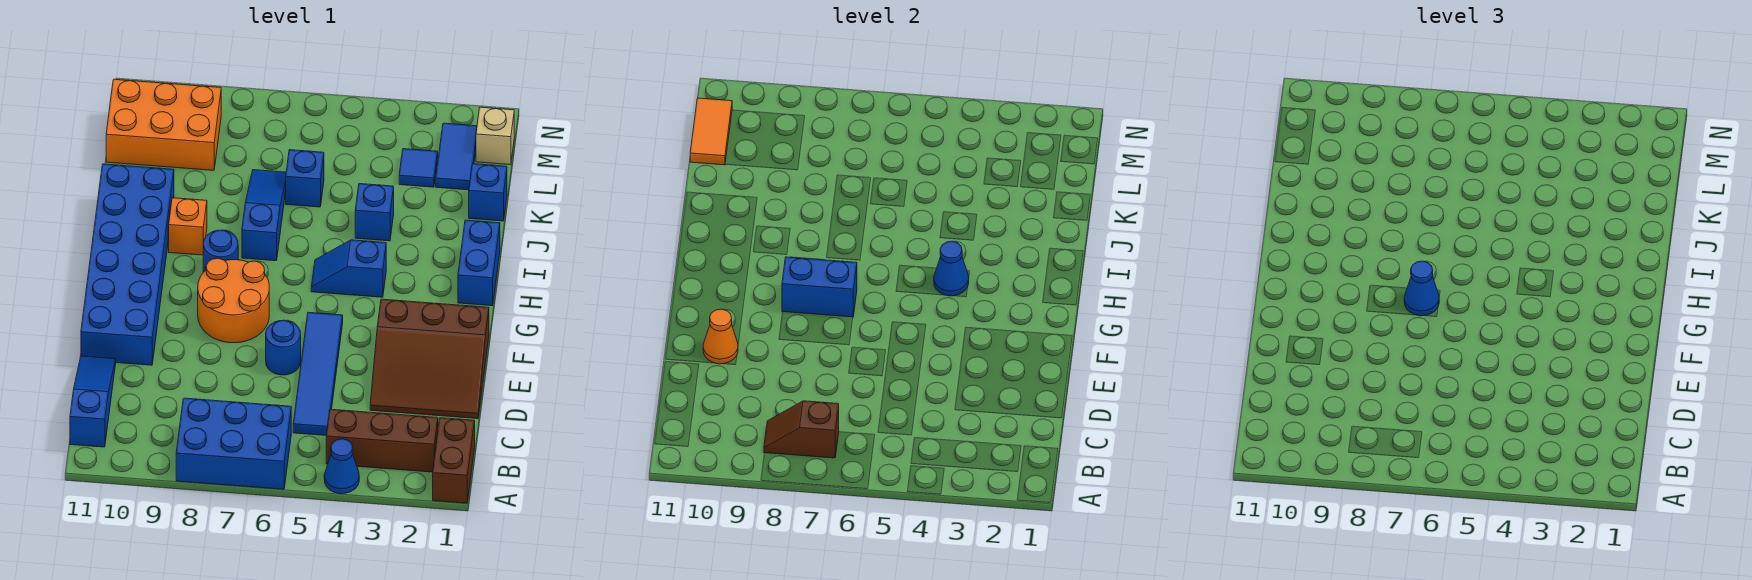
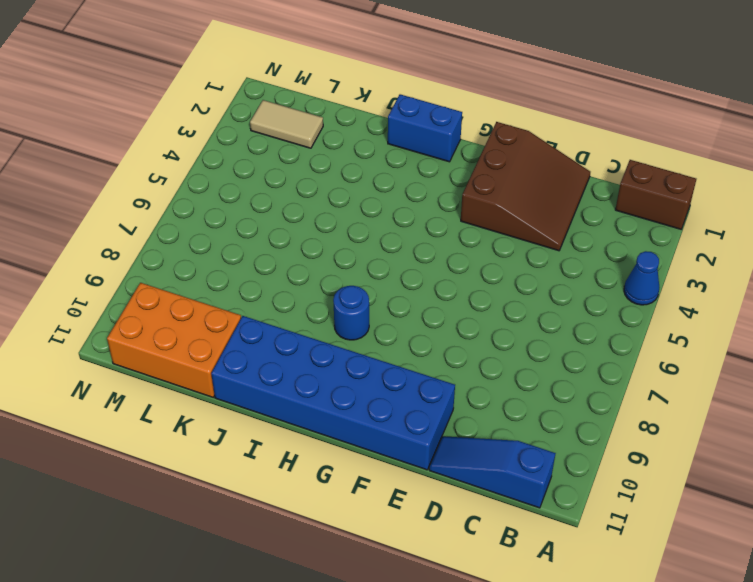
orange 2x3 brick [107,283,241,397] -> orange 2x3 brick turned to [106,79,221,170]
tan 1x2 tile [250,100,323,148] -> blue 1x2 tile [436,123,477,190]
none -> blue 2x3 brick [176,398,291,489]
none -> brown 1x3 brick [326,409,438,472]
none -> blue 1x4 tile [293,312,343,435]

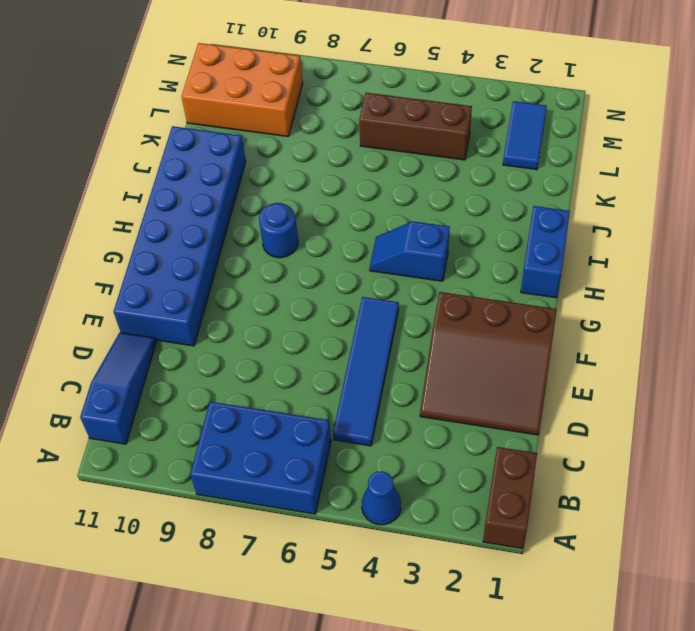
brown 1x3 brick [359,93,472,160] -> brown 1x3 brick moved to [326,409,438,472]
none -> blue 1x1 round brick [266,320,301,375]
none -> orange 2x2 round brick [198,258,269,343]
none -> blue 1x3 slope [242,170,286,261]

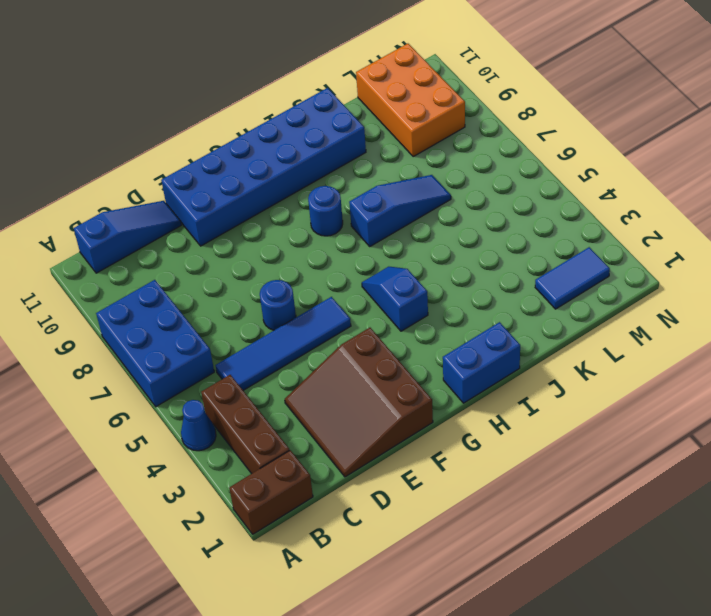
none -> orange 2x2 round brick [198,258,269,343]
none -> orange 1x1 brick [169,198,207,255]
none -> blue 1x1 brick [355,184,394,241]

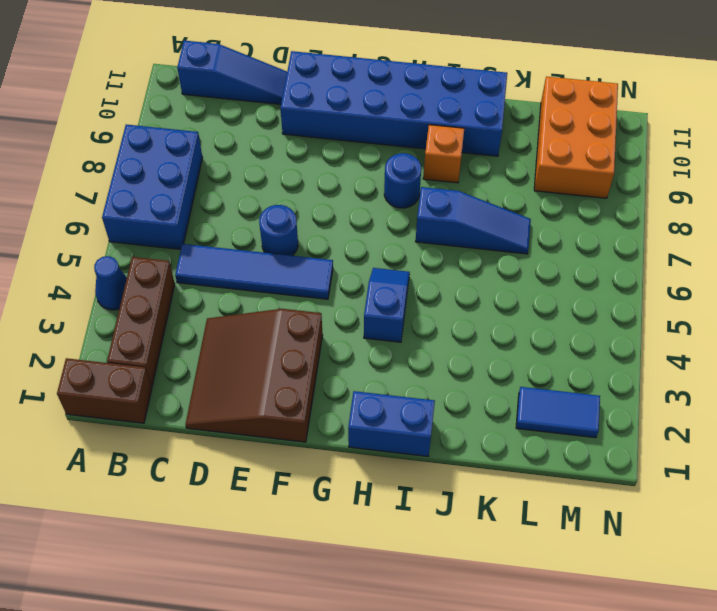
none -> orange 2x2 round brick [198,258,269,343]
none -> blue 1x1 brick [355,184,394,241]
none -> blue 1x1 brick [469,164,507,221]

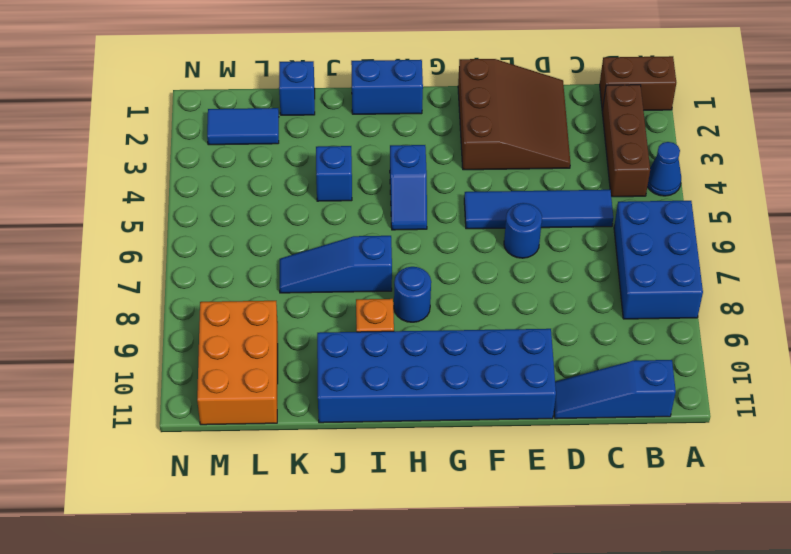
none -> orange 2x2 round brick [198,258,269,343]
none -> blue 1x1 brick [286,150,324,207]
none -> blue 1x1 tile [399,149,438,187]

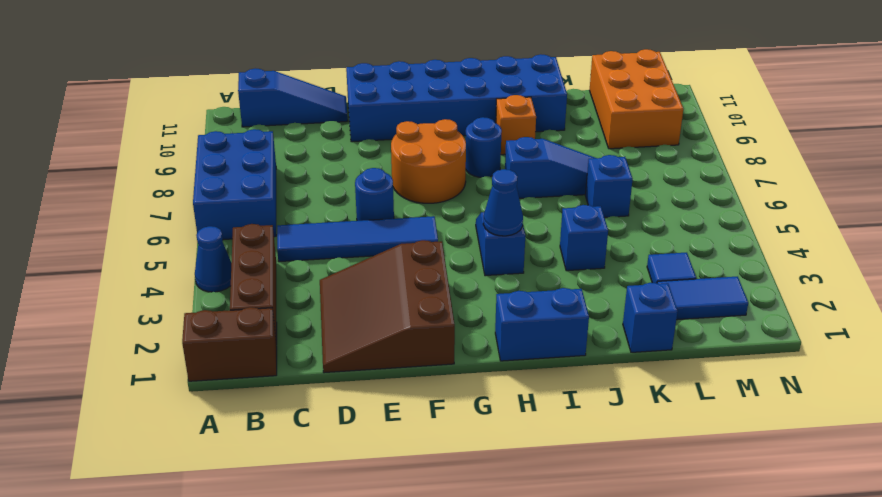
none -> tan 1x1 brick [476,107,514,165]
none -> brown 1x2 slope [764,401,839,458]
none -> orange 1x1 cone [703,309,738,364]

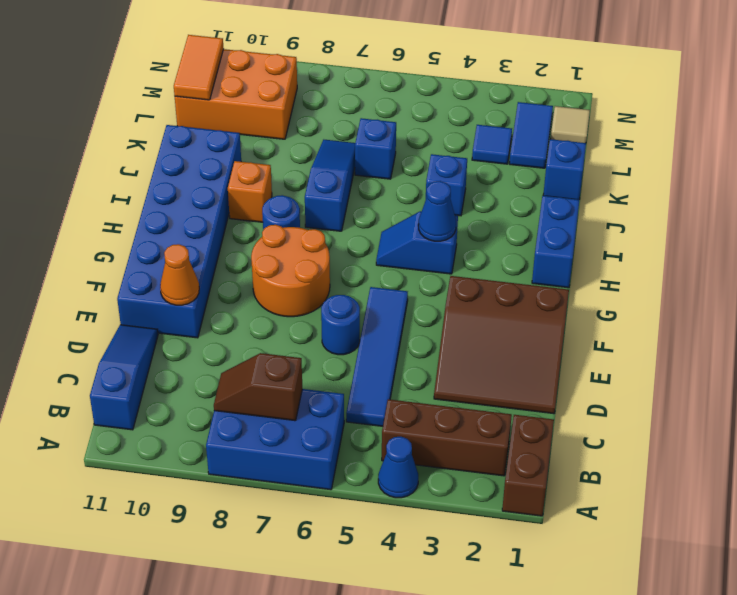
tan 1x1 tile [551,106,590,143] -> tan 1x1 brick [476,107,514,165]
none -> blue 1x2 brick [782,257,857,317]
none -> blue 1x1 cone [1404,261,1439,316]

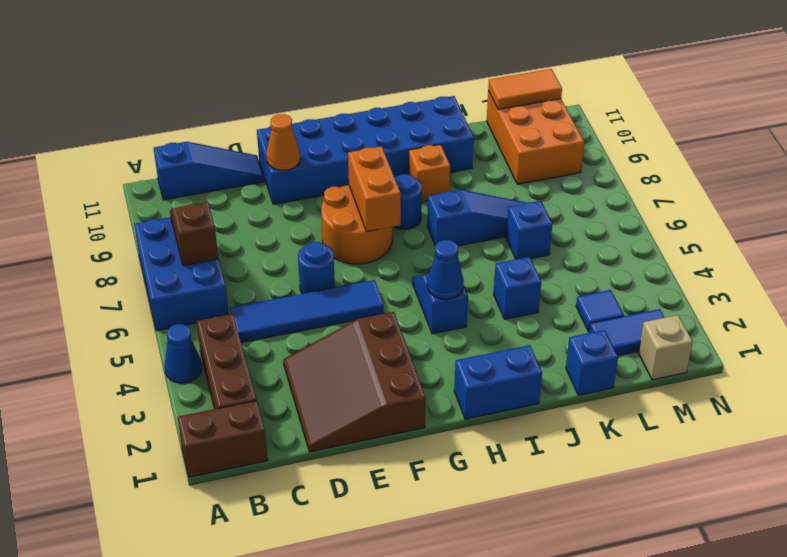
orange 1x2 brick [348,146,401,232] -> blue 1x2 brick [782,257,857,317]
none -> blue 1x1 cone [1404,261,1439,316]

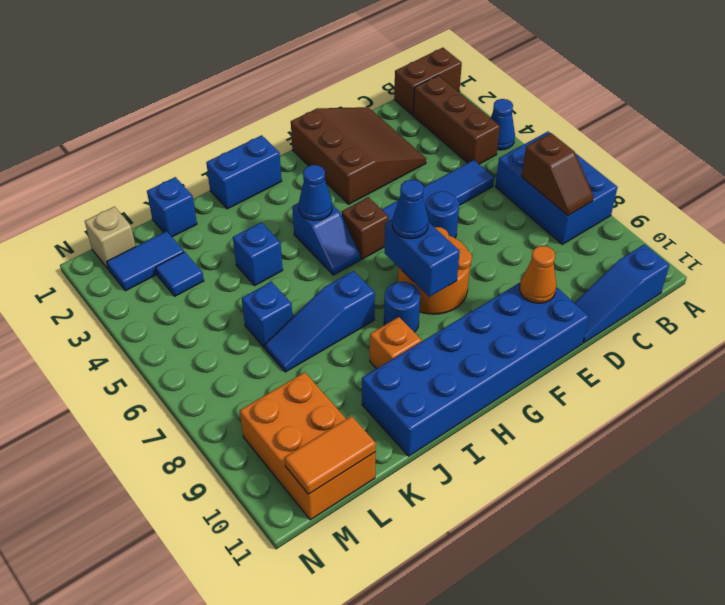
brown 1x1 brick [342,197,389,259] -> none

